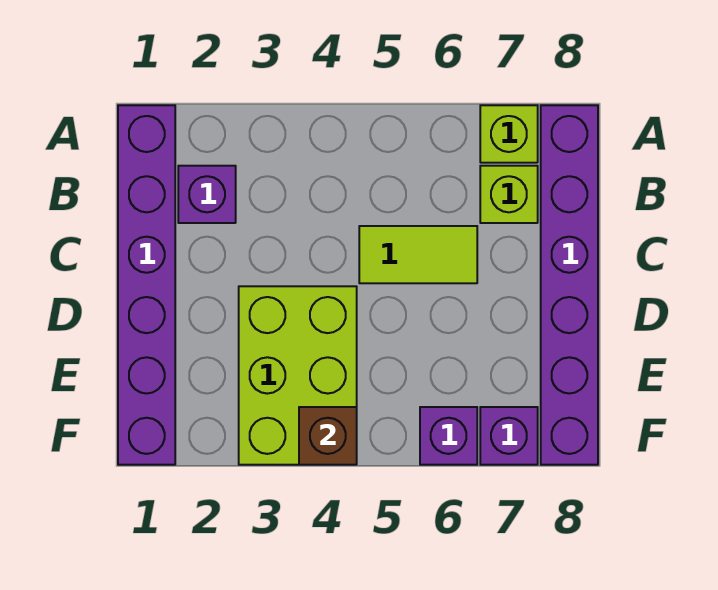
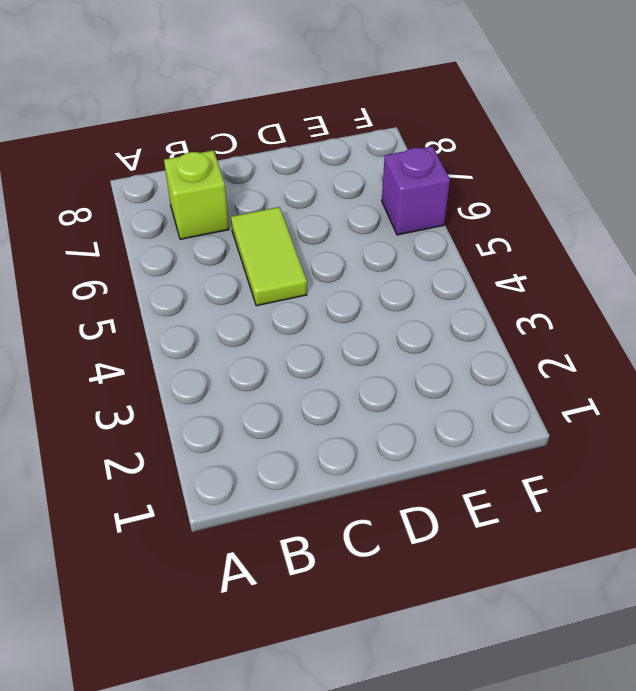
none -> purple 1x6 brick [118,105,175,465]
none -> lime 1x1 brick [480,105,538,163]

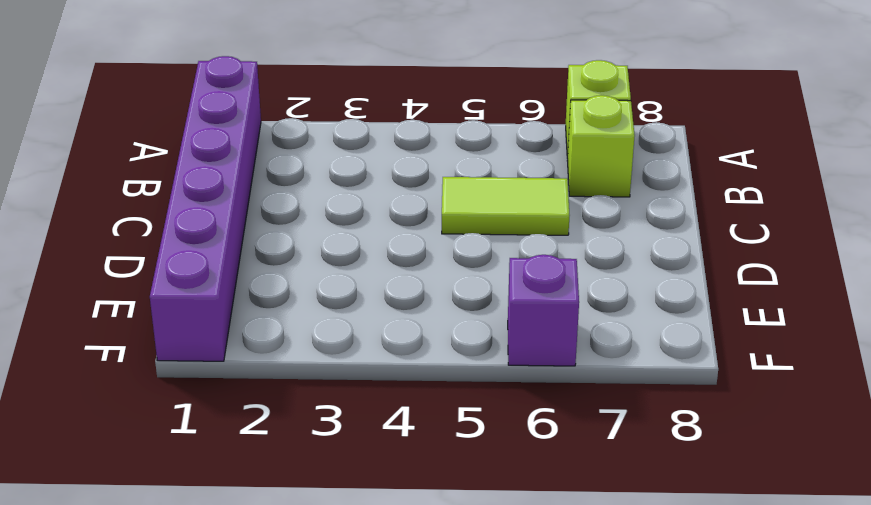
none -> purple 1x6 brick [541,105,598,465]
none -> purple 1x1 brick [178,166,236,223]

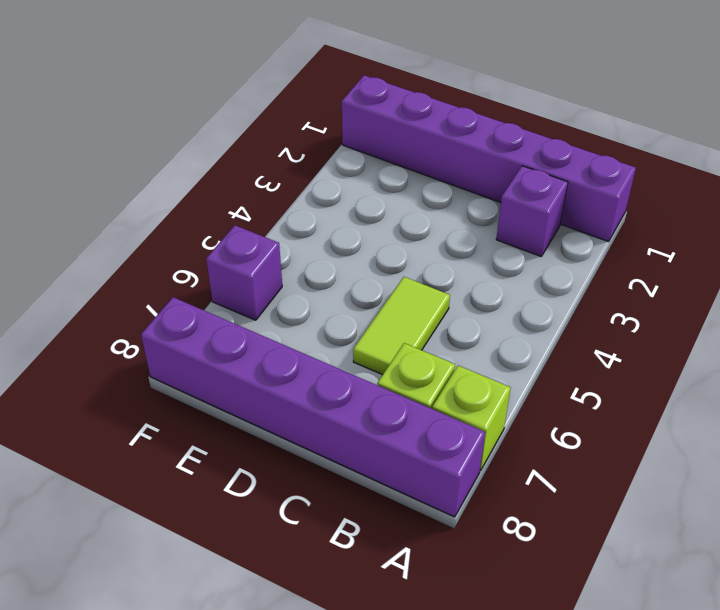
none -> lime 2x3 brick [239,286,357,465]
none -> purple 1x1 brick [480,407,538,465]

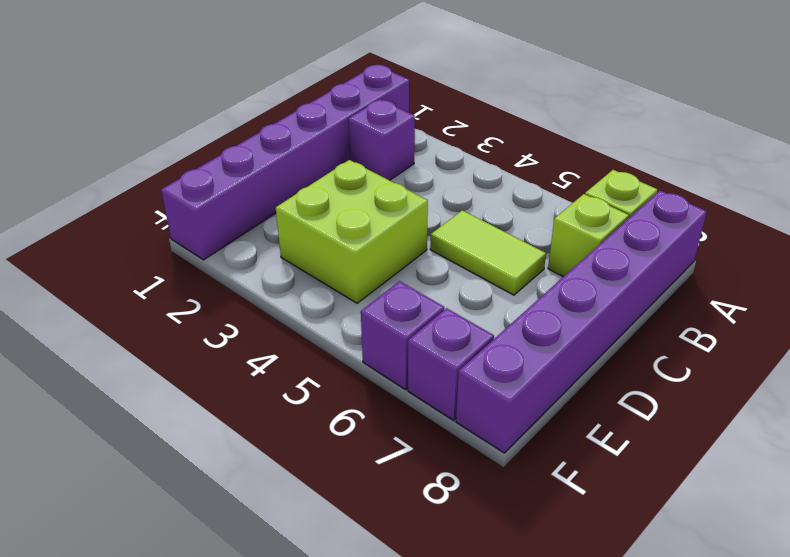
lime 2x2 brick [276,160,428,303] -> lime 2x3 brick [239,286,357,465]
none -> brown 1x1 brick [299,407,357,465]

